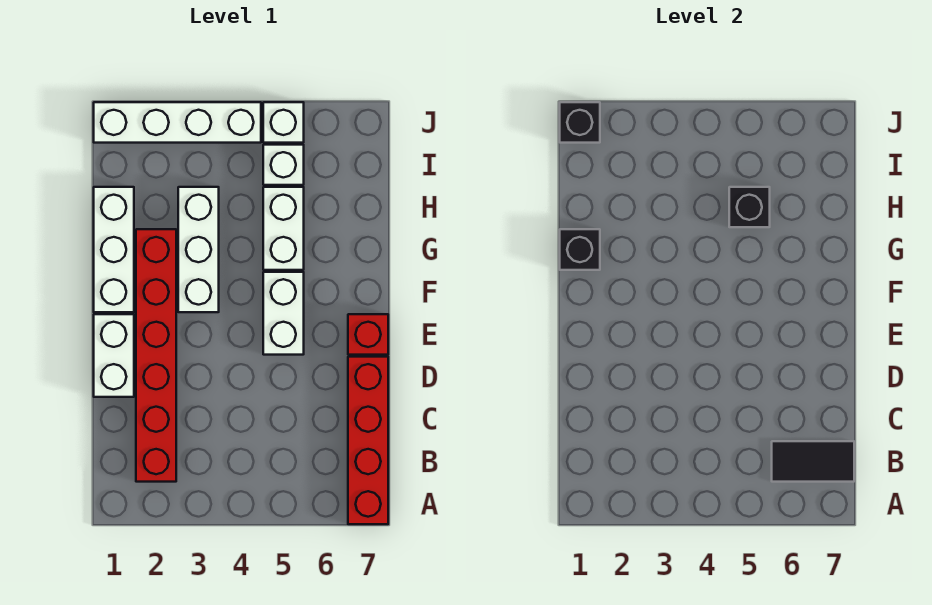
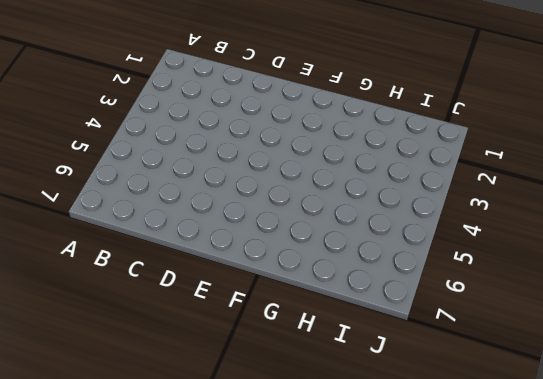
none -> red 1x4 brick [348,357,388,524]
none -> red 1x6 brick [136,229,176,482]
none -> white 1x2 brick [94,314,134,397]

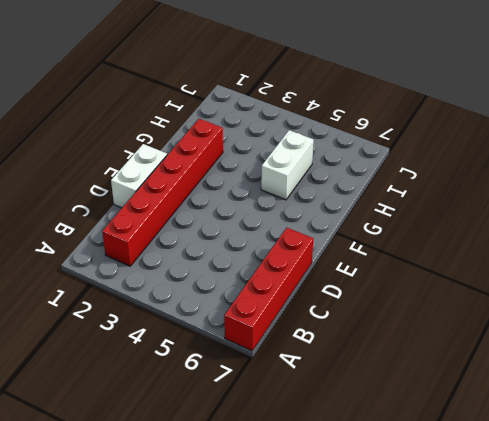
none -> white 1x2 brick [263,272,304,355]
none -> red 1x1 brick [348,314,388,355]
none -> white 1x3 brick [94,187,134,312]

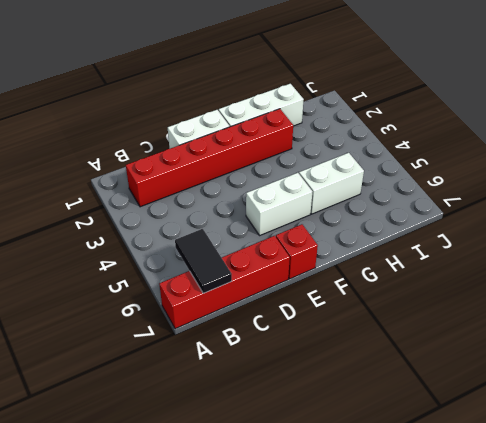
none -> white 1x3 brick [178,187,219,312]
none -> white 1x1 brick [263,145,304,185]
none -> white 1x4 brick [94,102,261,143]

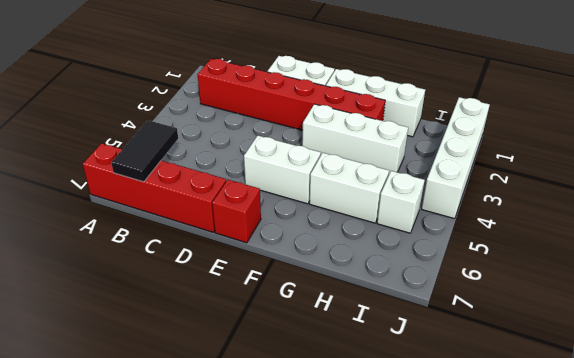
none -> white 1x1 brick [263,102,304,143]
none -> black 1x1 brick [560,229,600,270]
none -> black 1x1 brick [729,187,770,227]

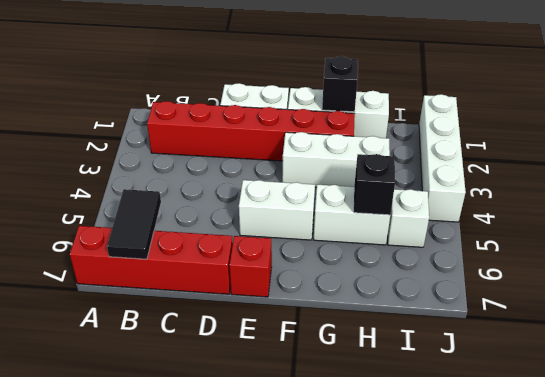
none -> white 1x1 brick [263,102,304,143]
none -> black 1x1 brick [560,102,600,143]

